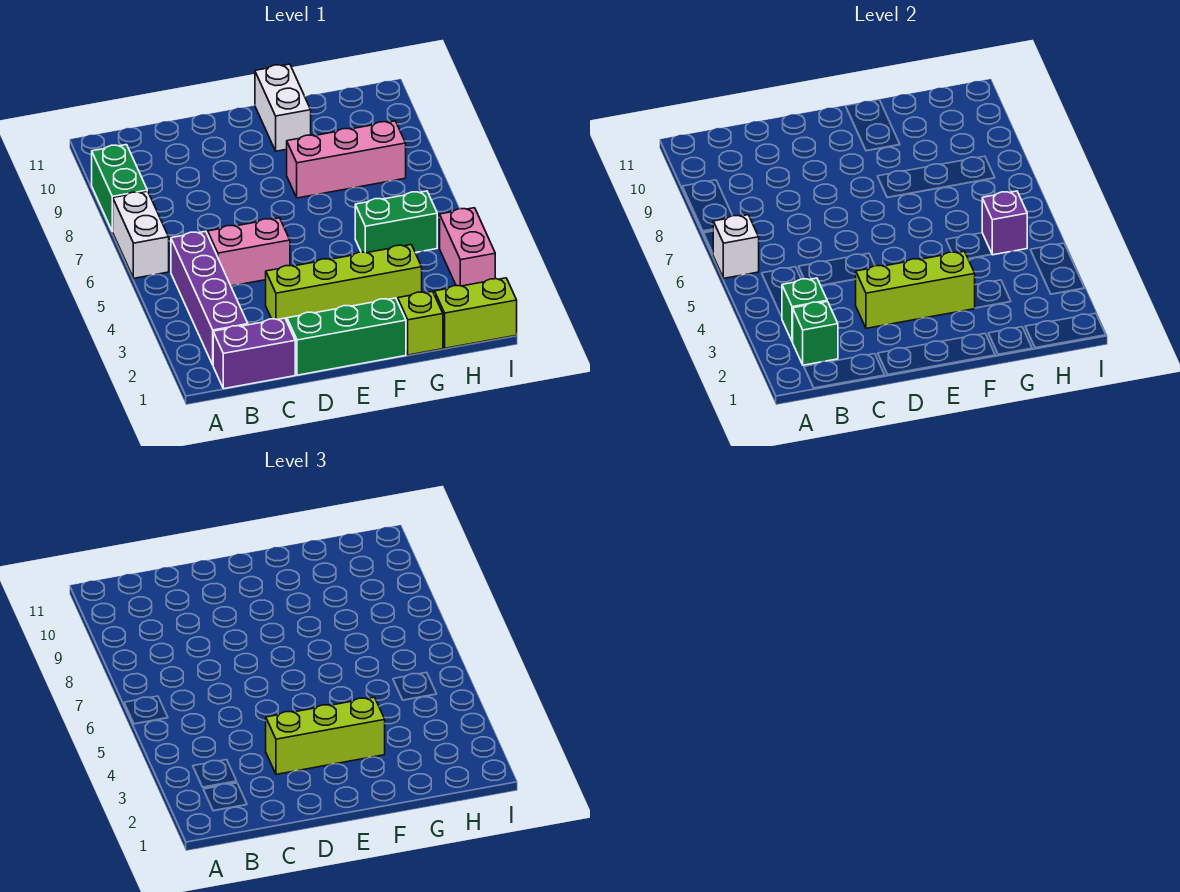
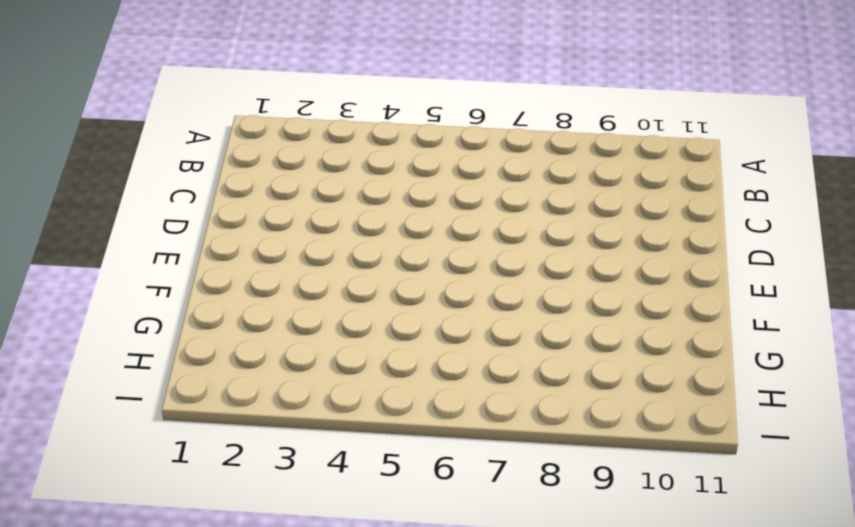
none -> white 1x2 brick [112,191,169,278]
none -> green 1x2 brick [92,145,147,231]
none -> purple 1x2 brick [213,318,295,389]

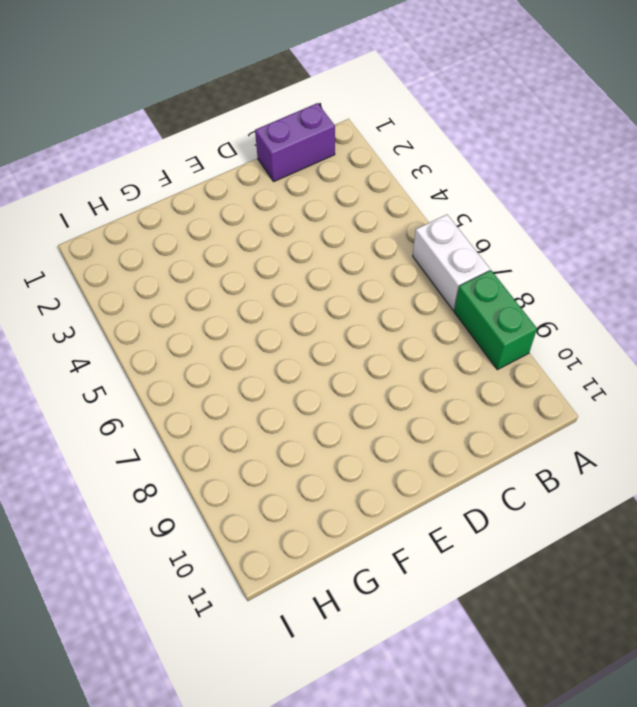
none -> purple 1x4 brick [171,231,248,365]
none -> pink 1x2 brick [208,218,290,286]
none -> green 1x3 brick [287,298,406,375]

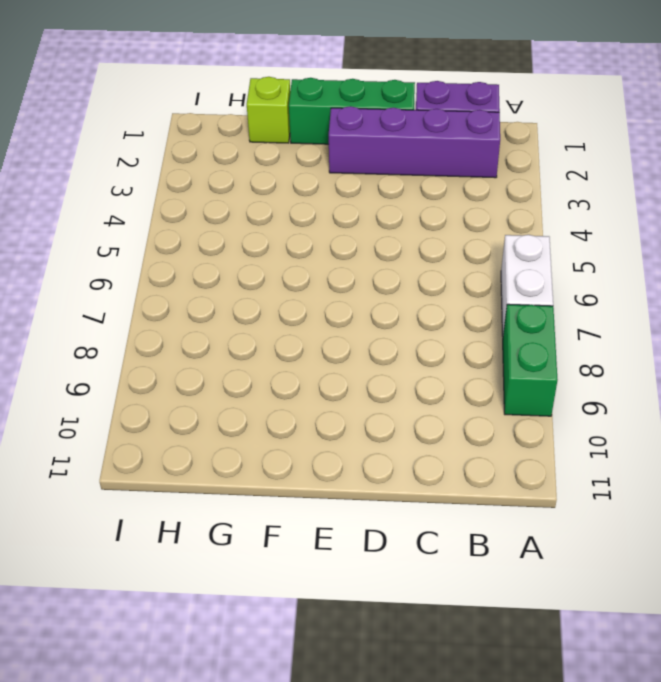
purple 1x4 brick [329,106,500,178] -> purple 1x4 brick turned to [171,231,248,365]
none -> pink 1x2 brick [208,218,290,286]
none -> lime 1x4 brick [266,245,422,321]
none -> pink 1x3 brick [287,121,406,198]

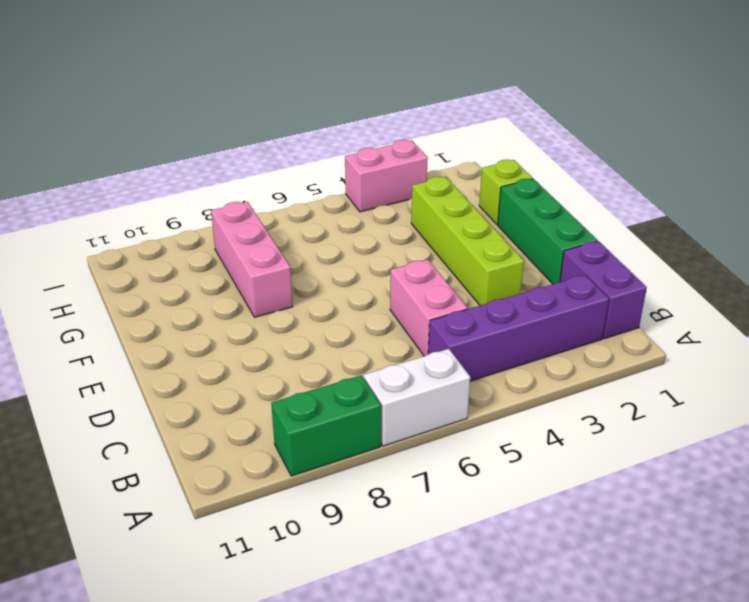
none -> white 1x2 brick [255,64,311,151]
none -> green 1x2 brick [355,191,437,253]
none -> lime 1x2 brick [434,278,517,348]

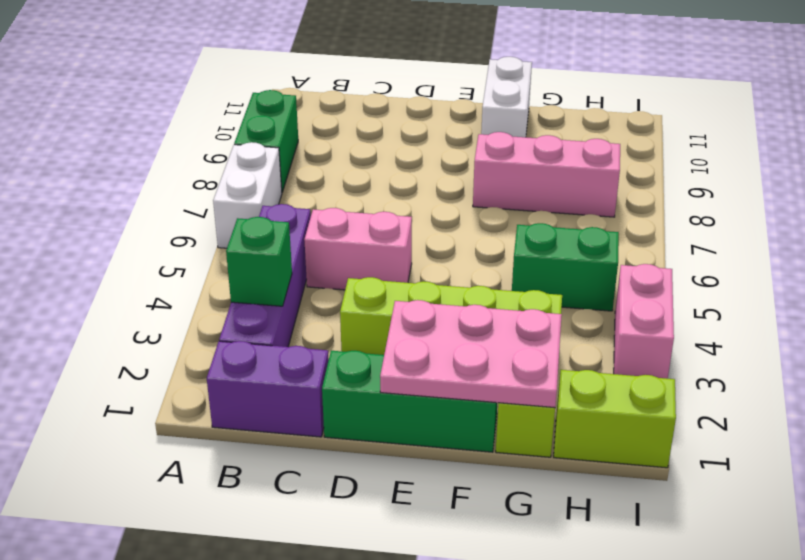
pink 2x3 plate [380,300,562,408] -> none
none -> white 1x1 brick [713,215,759,278]
none -> green 1x1 brick [793,302,838,365]
none -> lime 1x3 brick [856,251,975,328]

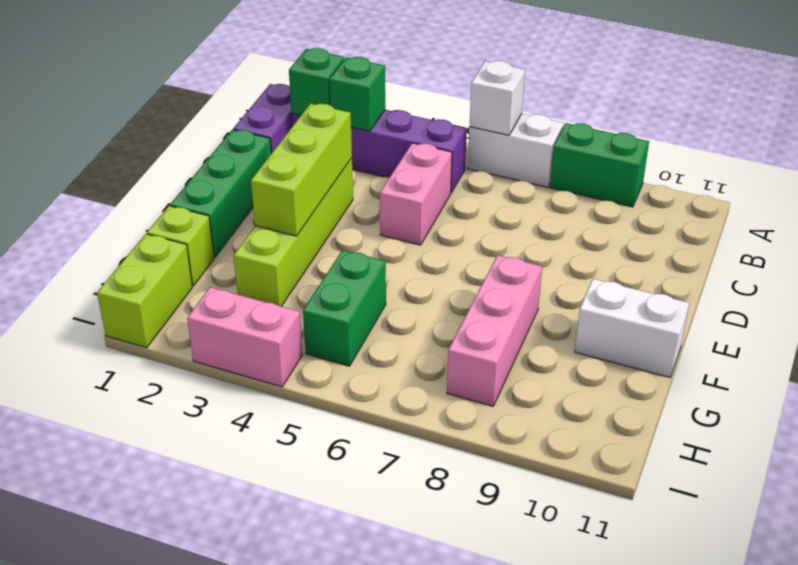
none -> purple 1x1 brick [982,191,1027,255]
none -> lime 1x3 brick [266,697,385,774]

